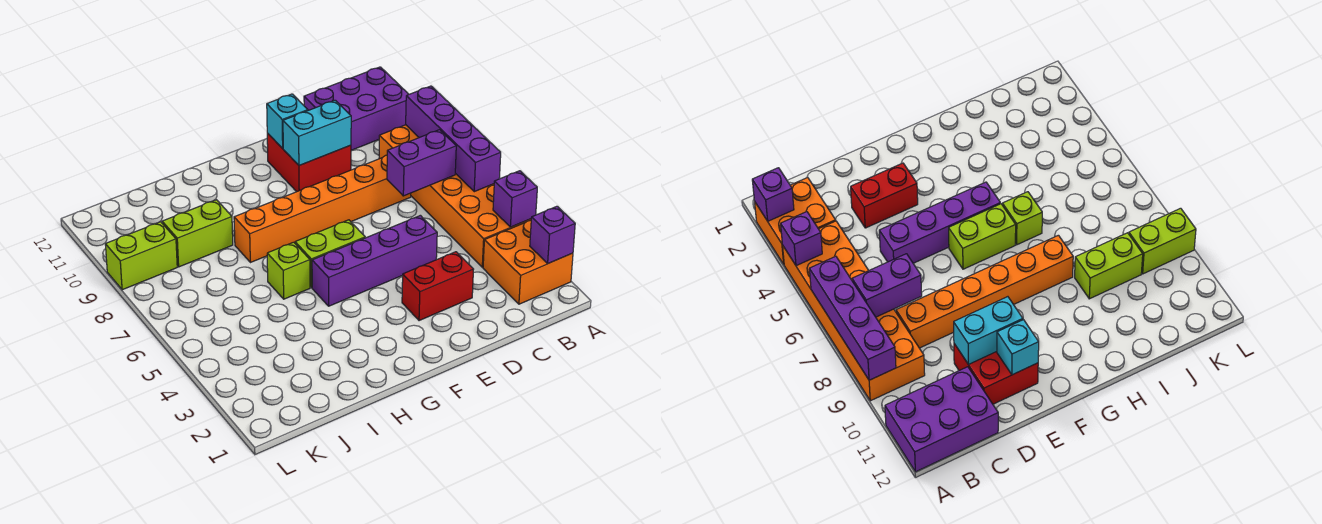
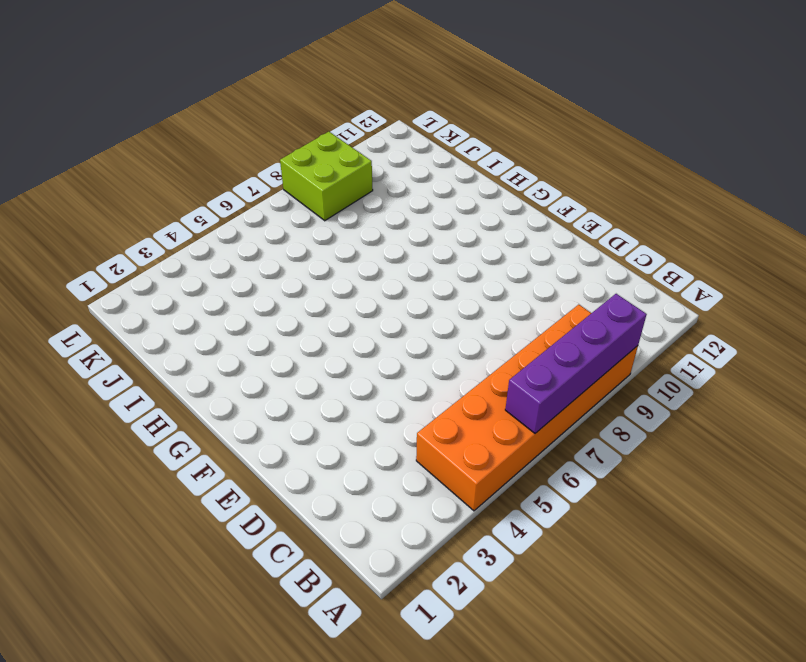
lime 2x2 brick [280,132,373,221] -> lime 1x2 brick [105,222,177,290]
none -> orange 2x2 brick [483,220,573,304]
none -> purple 2x3 brick [304,67,409,150]
none -> orange 1x6 brick [234,155,411,263]

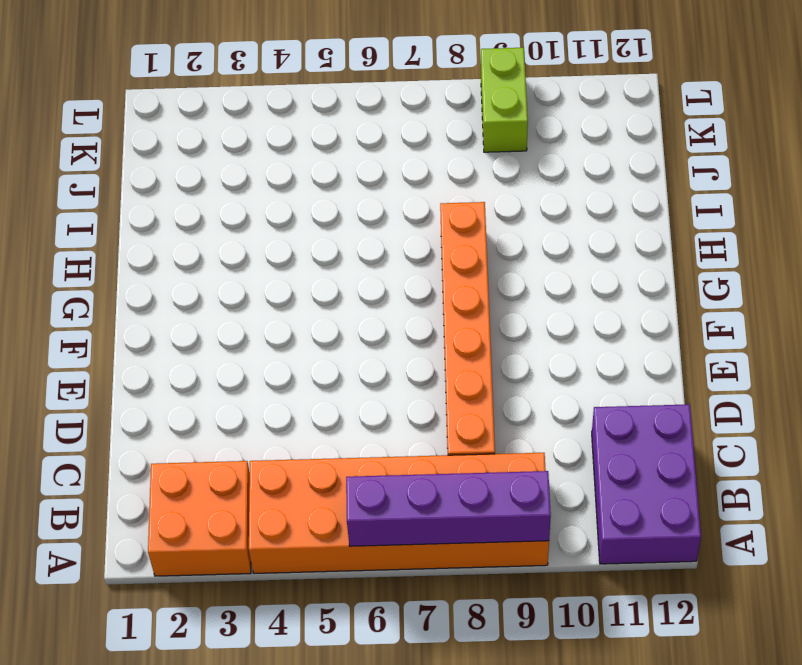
none -> red 1x2 brick [402,252,474,321]
none -> purple 1x4 brick [312,215,437,306]
none -> red 2x2 brick [267,133,351,192]

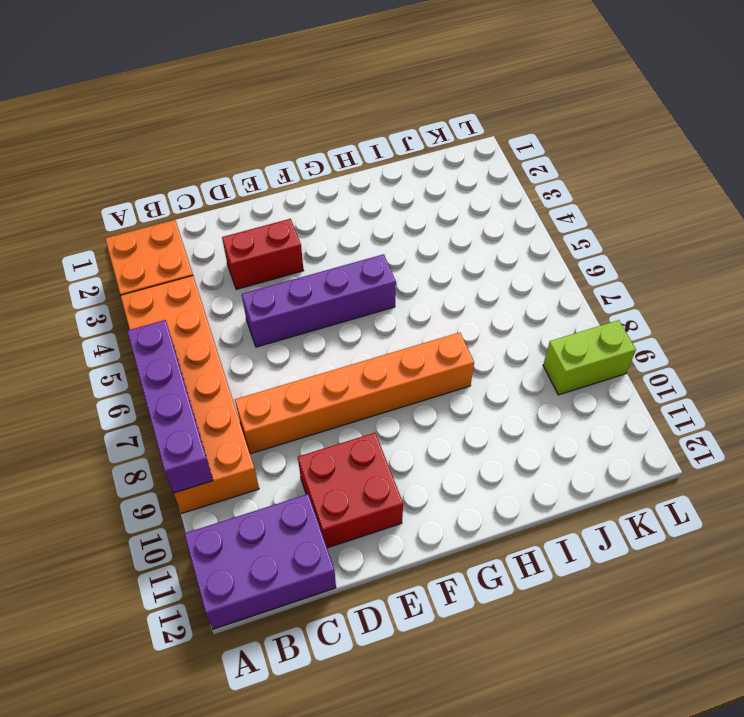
none -> lime 1x2 brick [295,220,365,288]
none -> lime 1x1 brick [267,242,310,299]
none -> lime 1x2 brick [162,200,233,267]

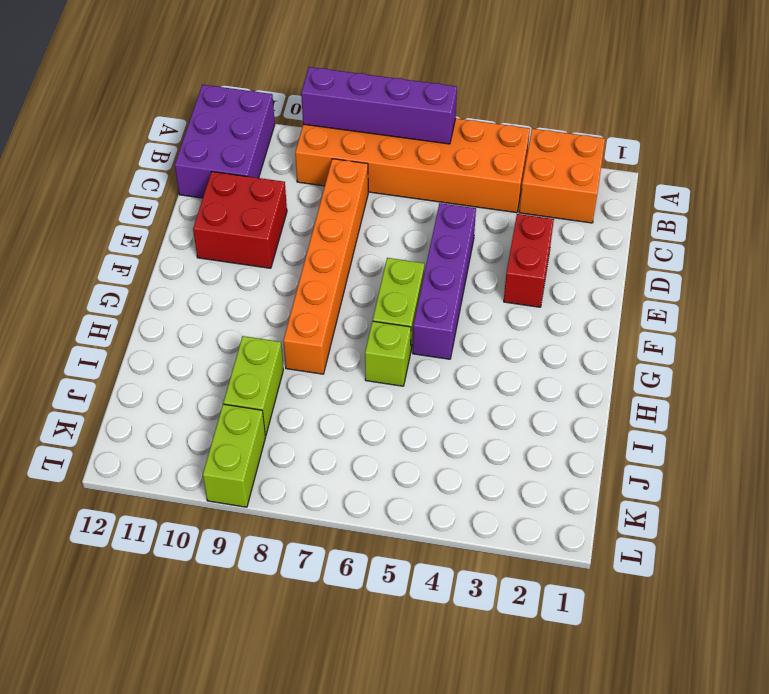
none -> purple 1x1 brick [530,206,575,263]
none -> purple 1x1 brick [493,171,537,227]
none -> purple 1x2 brick [387,130,456,196]

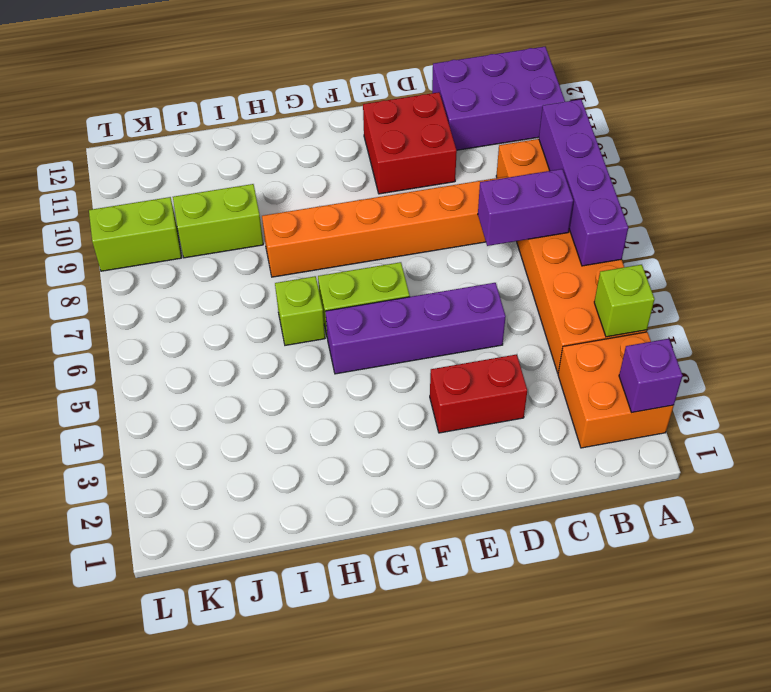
lime 1x1 brick [594,265,655,337] -> purple 1x1 brick [493,171,537,227]
none -> cyan 1x2 brick [283,100,351,166]
none -> cyan 1x1 brick [267,94,308,148]

